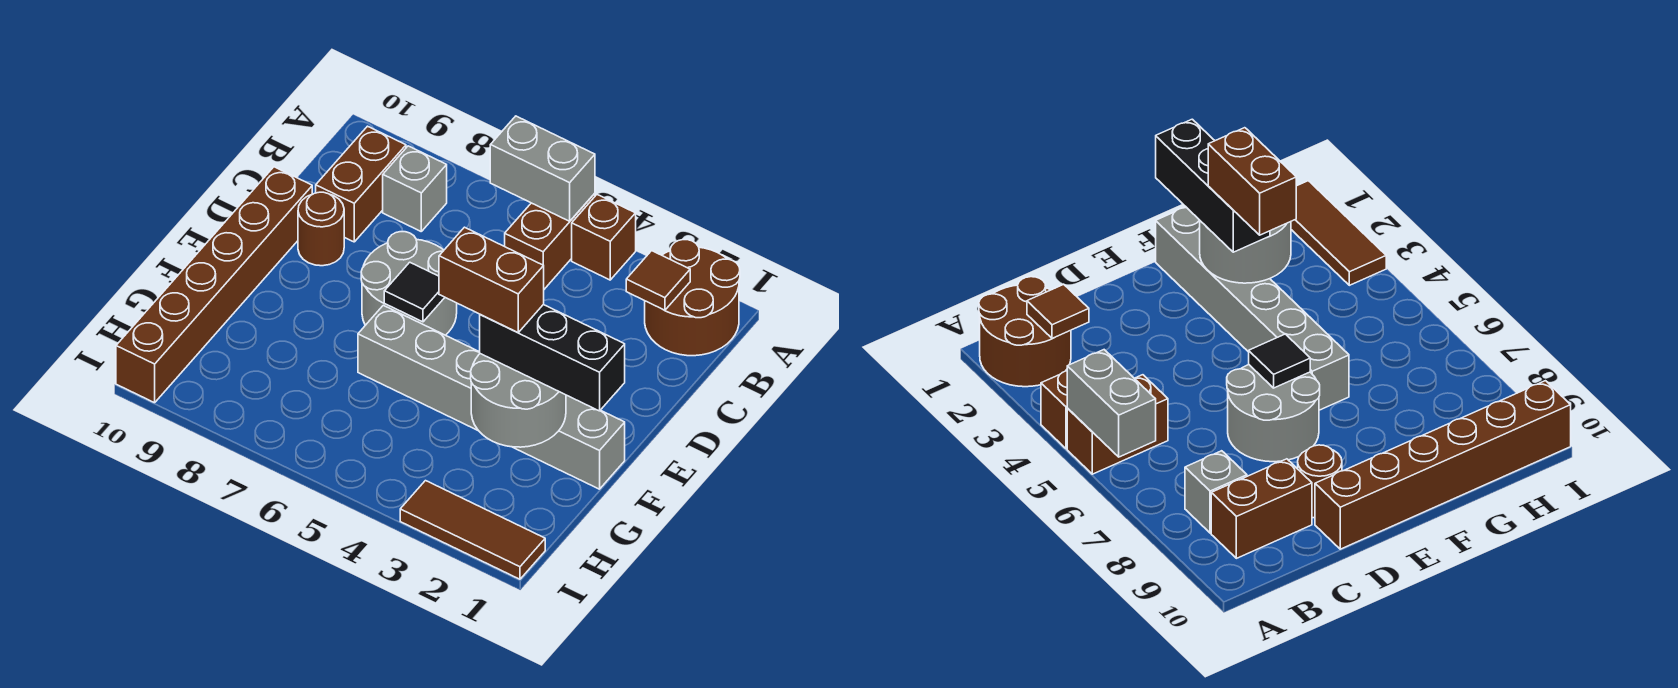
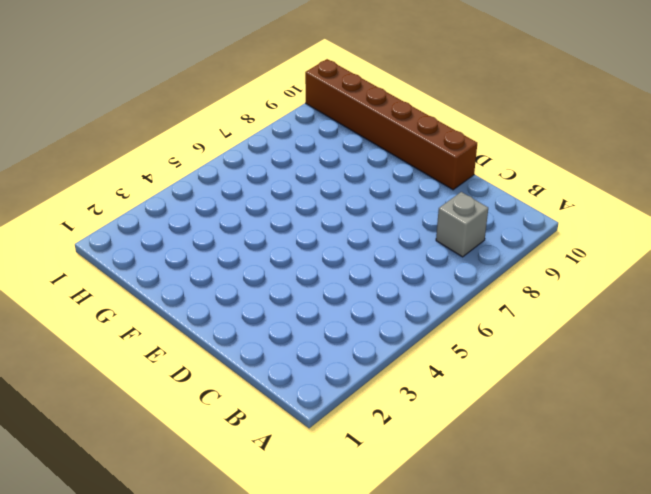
none -> brown 2x2 round brick [645,240,740,356]
none -> brown 1x1 brick [572,195,636,280]
none -> brown 1x2 brick [505,193,595,289]

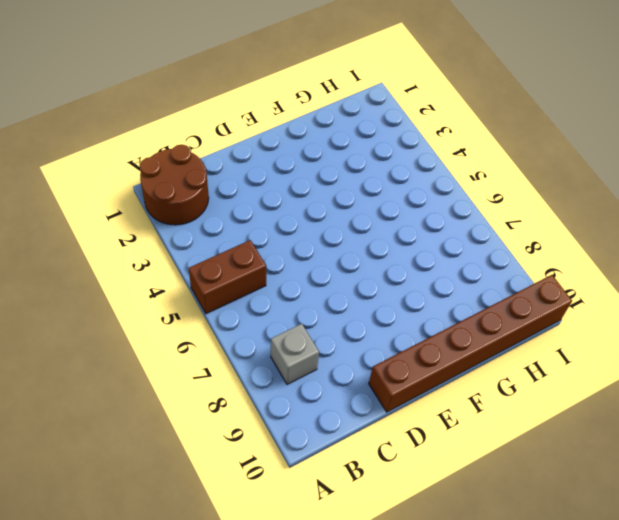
none -> brown 1x1 brick [572,195,636,280]
none -> brown 1x2 brick [316,126,406,242]
none -> grey 2x2 round brick [361,232,457,335]

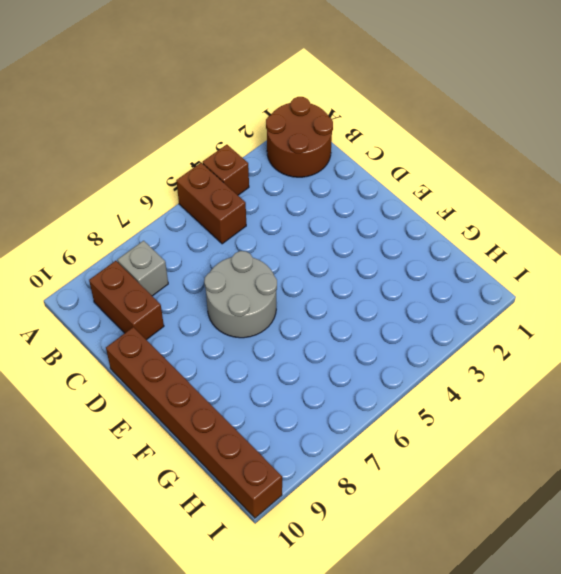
none -> brown 1x1 round brick [298,192,344,266]
none -> grey 1x6 brick [358,305,625,489]
none -> brown 1x3 tile [400,481,545,579]

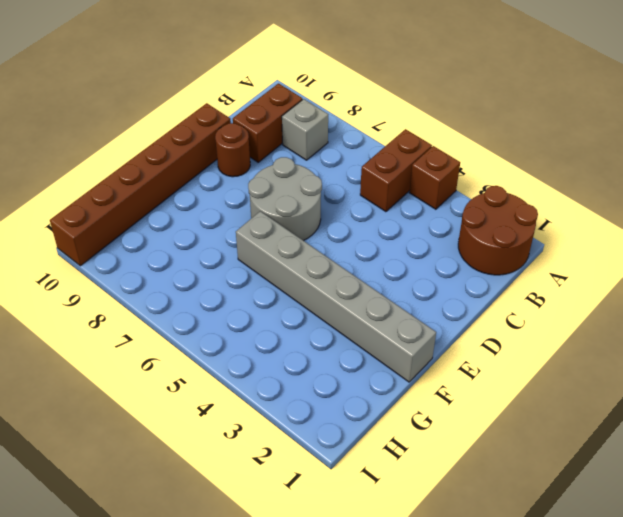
none -> brown 1x3 tile [400,481,545,579]
none -> grey 1x2 brick [490,116,595,221]
none -> brown 1x1 tile [626,251,690,310]

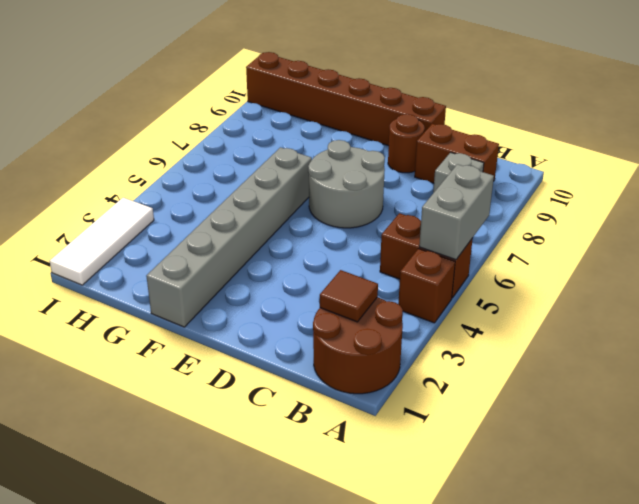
white 1x3 tile [50,197,154,285] -> brown 1x3 tile [400,481,545,579]
none -> black 1x1 tile [384,262,445,322]
none -> grey 2x2 round brick [471,354,566,447]
none -> black 1x3 brick [480,305,625,411]

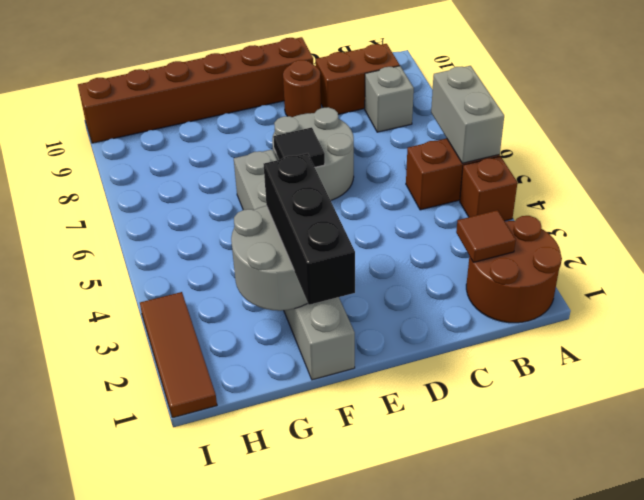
none -> brown 1x2 brick [439,227,544,333]

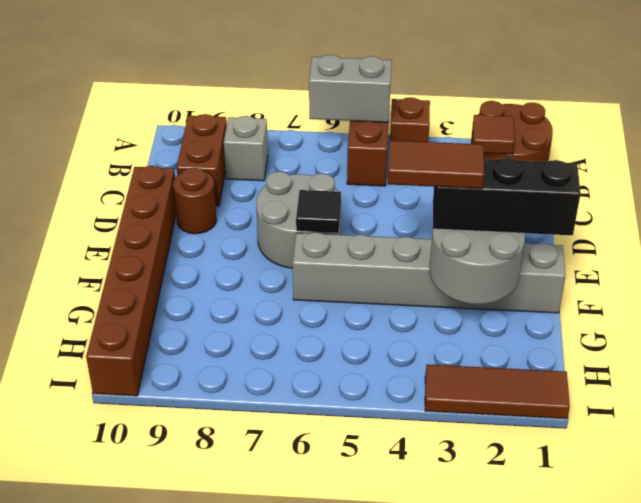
brown 1x2 tile [388,140,484,189] -> brown 1x2 brick [439,227,544,333]

